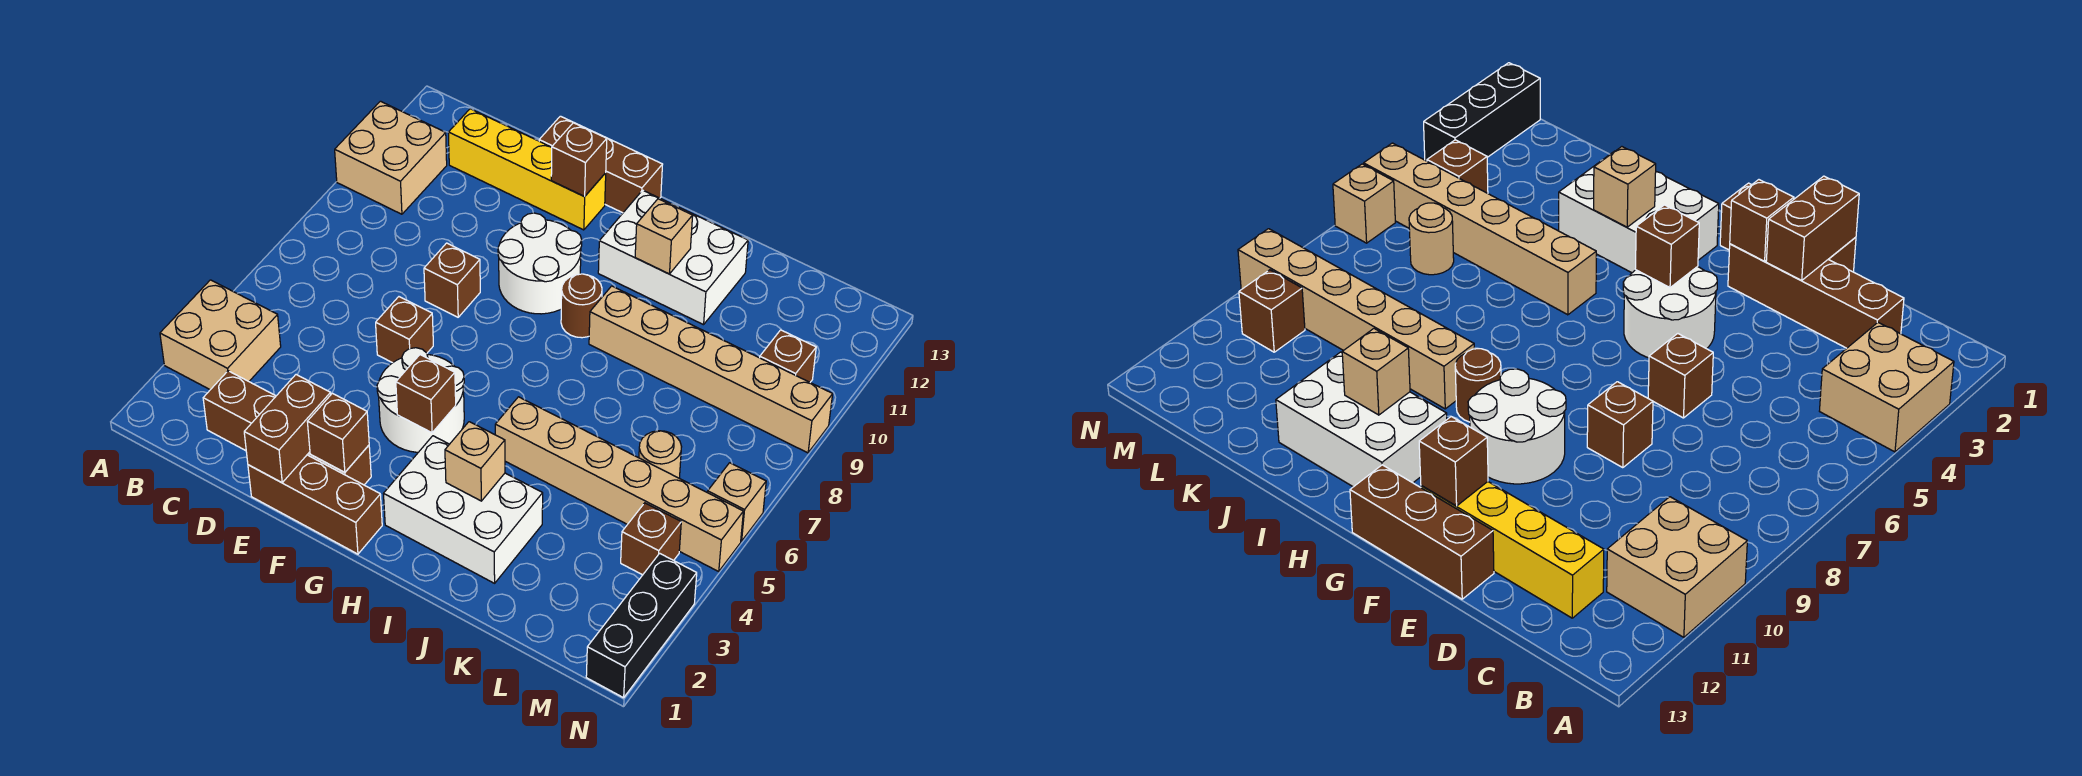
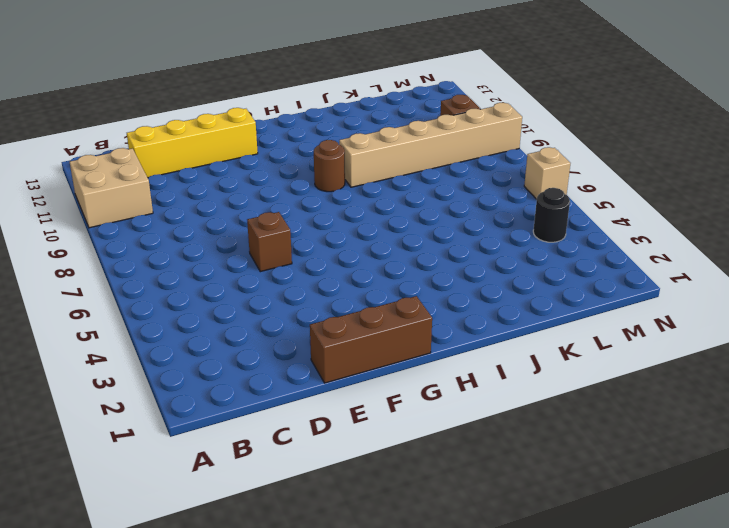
black 1x1 round brick [533,188,570,242] -> brown 1x1 brick [621,503,681,575]
none -> tan 2x2 brick [160,280,281,390]
none -> brown 1x4 brick [203,371,371,485]
none -> brown 1x1 brick [424,243,480,317]

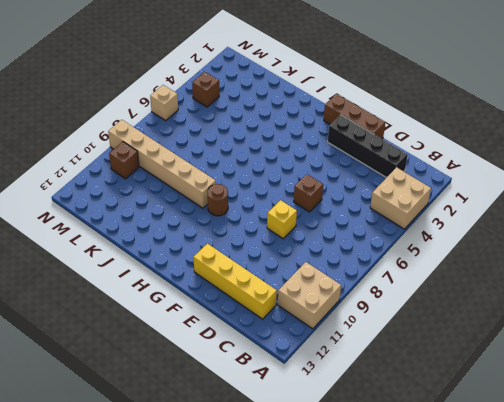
black 1x4 brick [328,115,408,178] -> brown 1x4 brick [203,371,371,485]
yellow 1x1 brick [267,200,297,239] -> brown 1x1 brick [424,243,480,317]
none -> brown 1x3 brick [539,116,663,213]
none -> white 2x2 round brick [377,348,464,452]
none -> white 2x2 round brick [498,213,582,314]

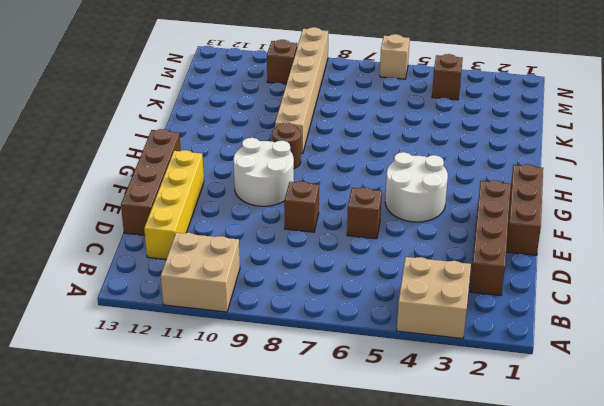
brown 1x4 brick [121,129,181,235] -> brown 1x3 brick [539,116,663,213]
none -> white 2x3 brick [384,436,543,583]
none -> white 2x3 brick [598,190,748,325]
none -> tan 1x6 brick [495,397,743,571]

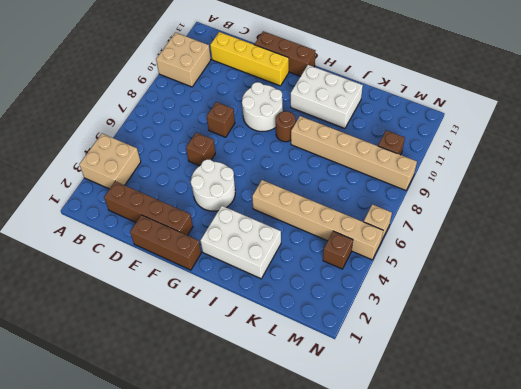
none -> tan 1x1 round brick [639,431,682,478]
none -> black 1x3 brick [586,553,697,698]
none -> brown 1x2 brick [244,375,331,483]

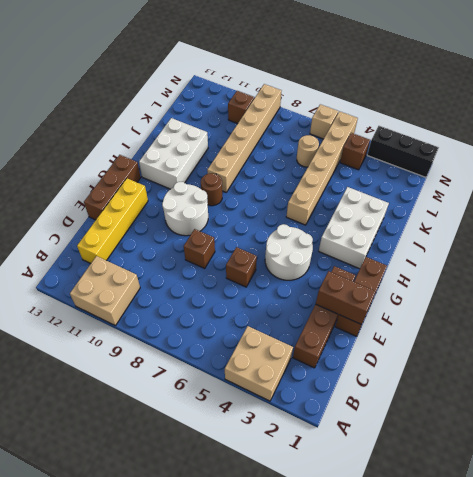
none -> brown 1x1 brick [307,393,369,472]
none -> brown 1x1 brick [551,123,607,197]
none -> brown 1x1 brick [396,355,456,433]

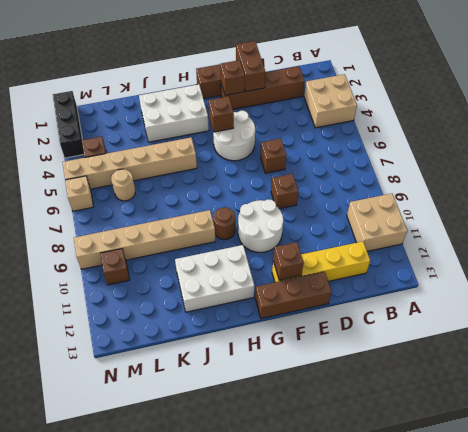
none -> tan 1x1 brick [445,422,505,501]
none -> tan 1x1 brick [635,199,693,274]

